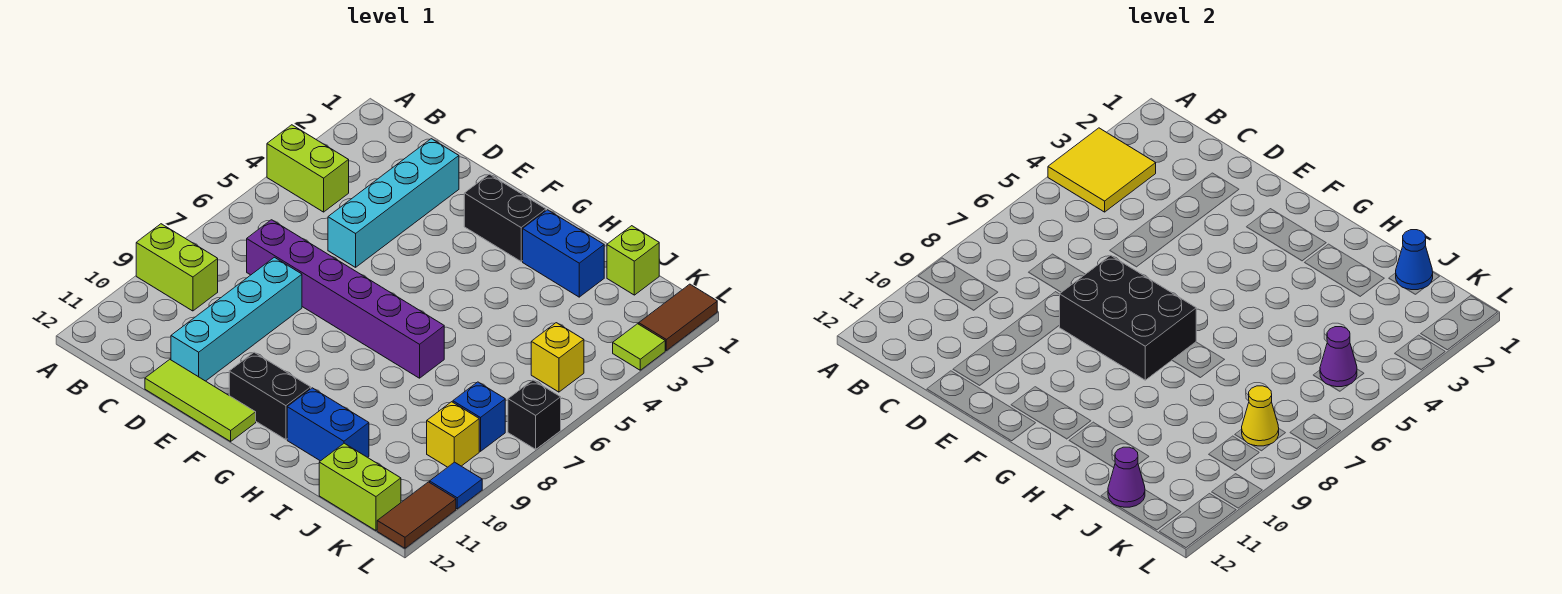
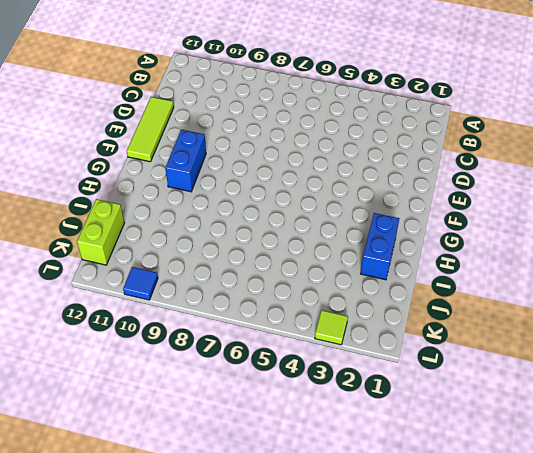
blue 1x2 brick [165,130,206,192] -> blue 1x2 brick moved to [287,388,369,461]
none -> lime 1x2 brick [267,125,349,212]
none -> lime 1x2 brick [136,224,218,311]
none -> purple 1x6 brick [247,220,444,378]

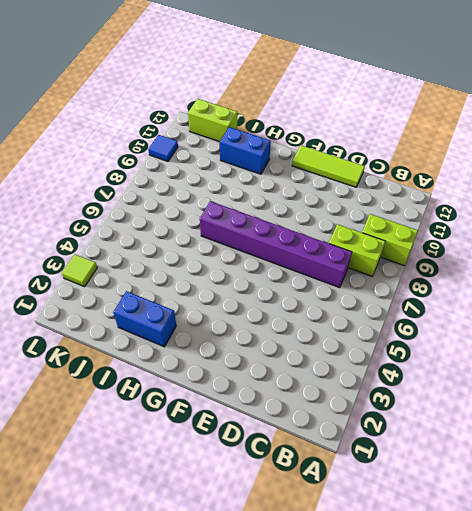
lime 1x2 brick [329,224,385,276] -> lime 1x2 brick moved to [267,125,349,212]
none -> cyan 1x4 brick [328,139,459,267]
none -> cyan 1x4 brick [171,257,302,381]
none -> black 1x2 brick [464,174,546,261]

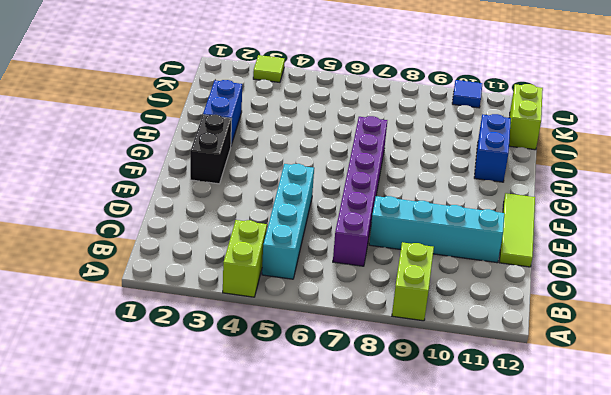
cyan 1x4 brick [262,164,314,279] -> cyan 1x4 brick turned to [328,139,459,267]
none -> black 1x2 brick [229,352,311,440]
none -> lime 1x1 brick [607,226,659,295]
none -> yellow 1x1 brick [531,323,584,392]

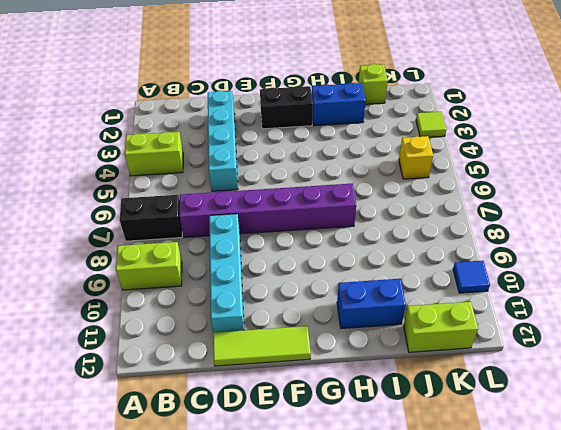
black 1x2 brick [120,195,182,241] -> black 1x2 brick moved to [229,352,311,440]
none -> blue 1x1 brick [453,382,505,451]
none -> yellow 1x1 brick [427,402,479,467]
none -> brown 1x2 tile [639,284,717,350]

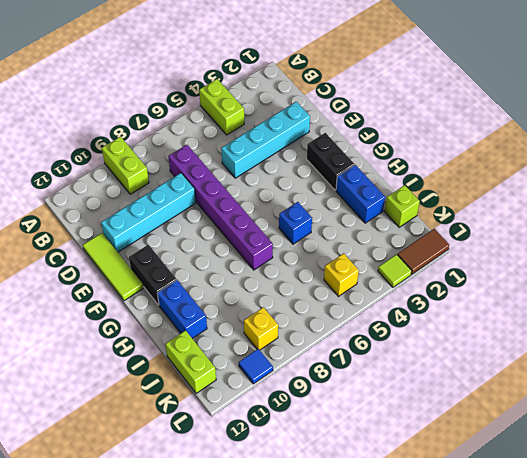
blue 1x1 brick [279,202,312,244] -> blue 1x1 brick moved to [453,382,505,451]
none -> black 1x1 brick [508,380,561,449]
none -> brown 1x2 tile [377,482,456,548]
none -> yellow 2x2 tile [1048,128,1156,212]

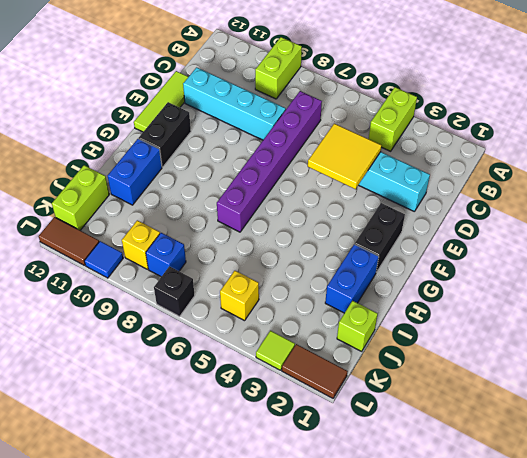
yellow 2x2 tile [308,124,381,189] -> yellow 2x2 tile moved to [1048,128,1156,212]
none -> black 2x3 brick [1060,255,1196,380]
none -> blue 1x1 cone [1396,230,1433,290]
none -> purple 1x1 cone [1108,447,1145,507]

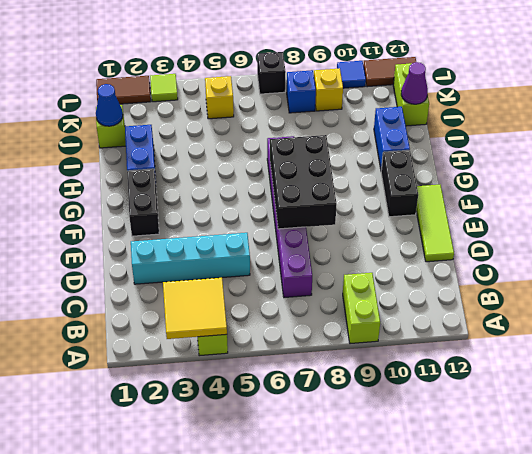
none -> cyan 1x4 brick [171,257,302,381]
none -> purple 1x1 cone [1320,327,1357,387]
none -> yellow 1x1 cone [1242,386,1279,446]

